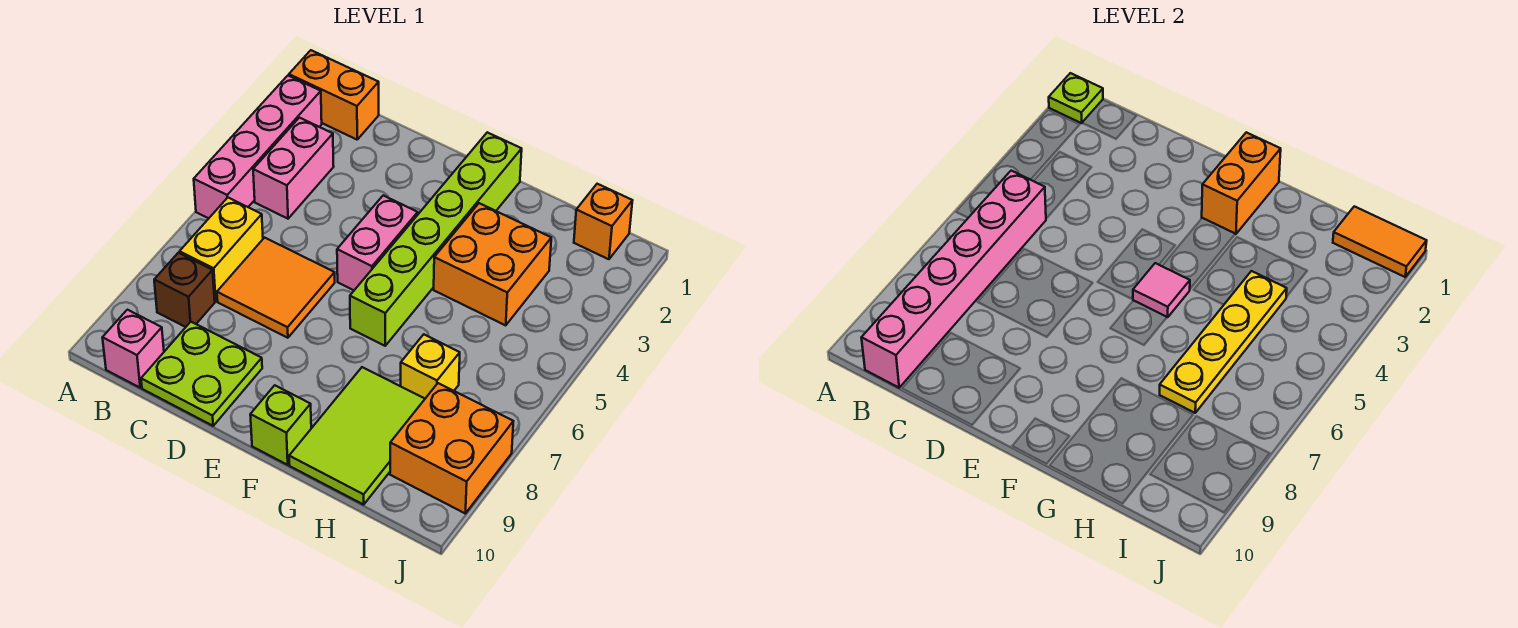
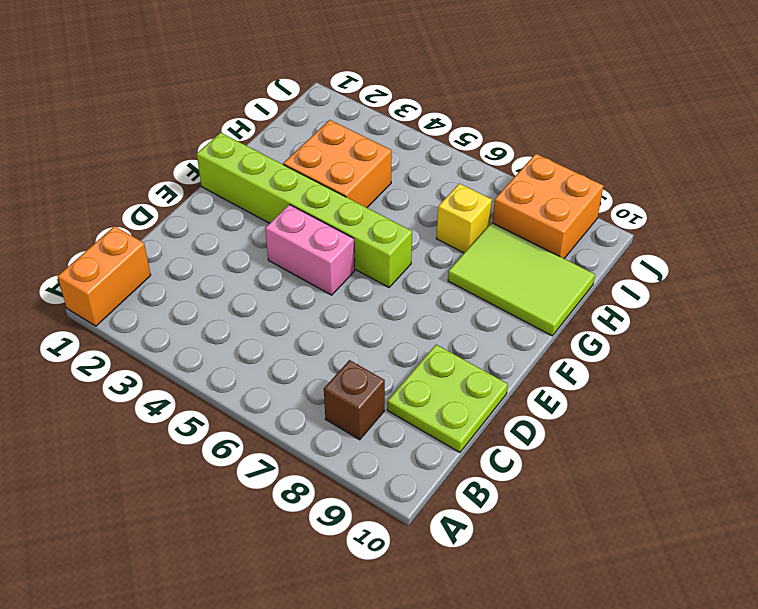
none -> pink 1x4 brick [194,76,322,218]
none -> pink 1x2 brick [253,118,334,219]
none -> yellow 1x2 brick [180,198,263,301]

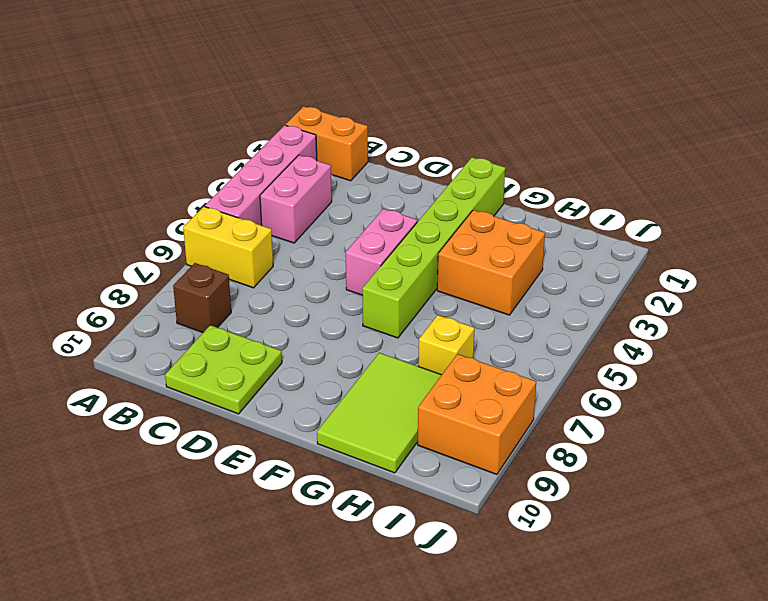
yellow 1x2 brick [183,207,273,288] -> yellow 1x2 brick turned to [180,198,263,301]
none -> pink 1x1 brick [102,310,164,388]
none -> orange 2x2 tile [217,238,335,338]
none -> lime 1x1 brick [250,385,311,465]

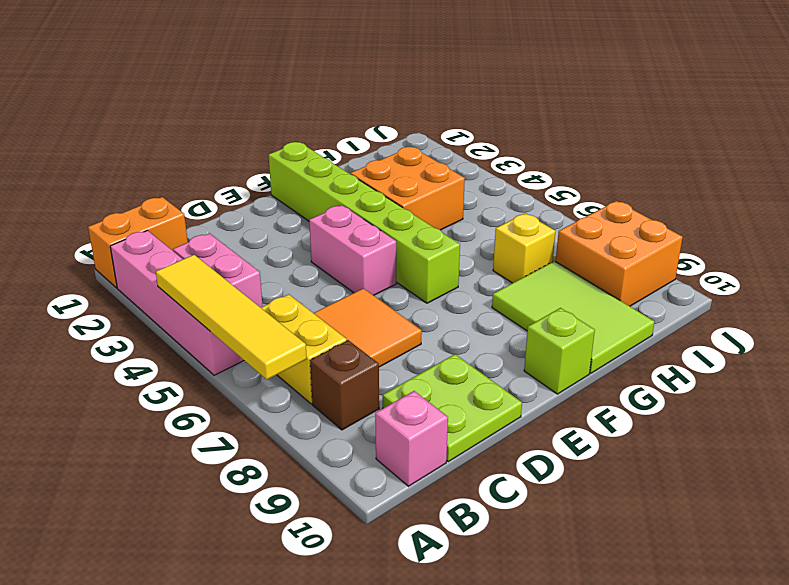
yellow 1x4 tile [156,255,307,380] -> none
none -> orange 1x1 brick [574,184,632,259]
none -> lime 1x1 plate [1049,73,1103,123]
none -> pink 1x6 brick [861,171,1046,388]

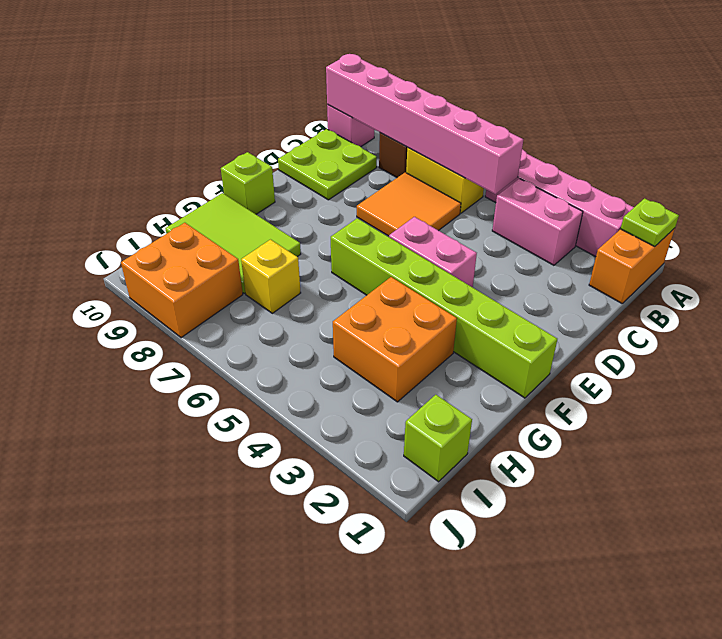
lime 1x1 brick [404,395,472,482] -> orange 1x1 brick [574,184,632,259]
none -> orange 1x2 brick [1202,132,1281,234]
none -> pink 1x1 tile [1133,263,1190,317]
none -> yellow 1x4 plate [1160,271,1287,413]

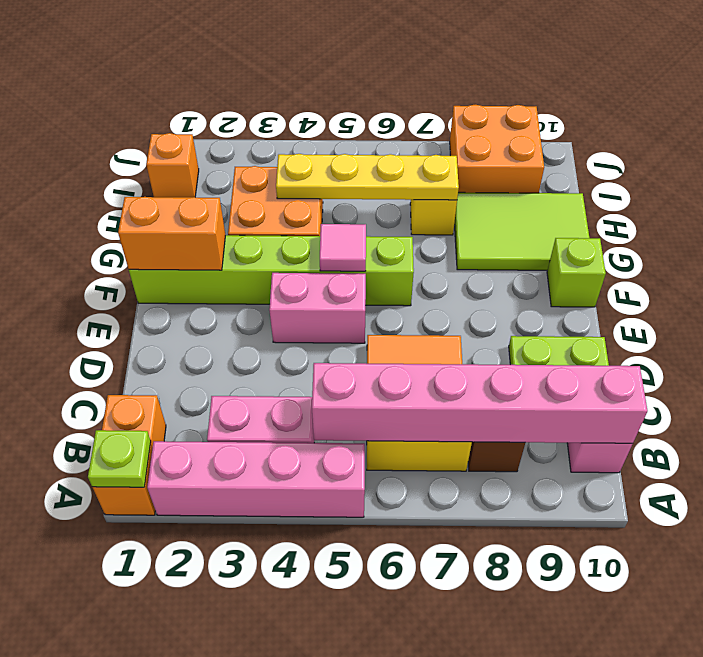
none -> orange 1x2 tile [1333,206,1427,277]

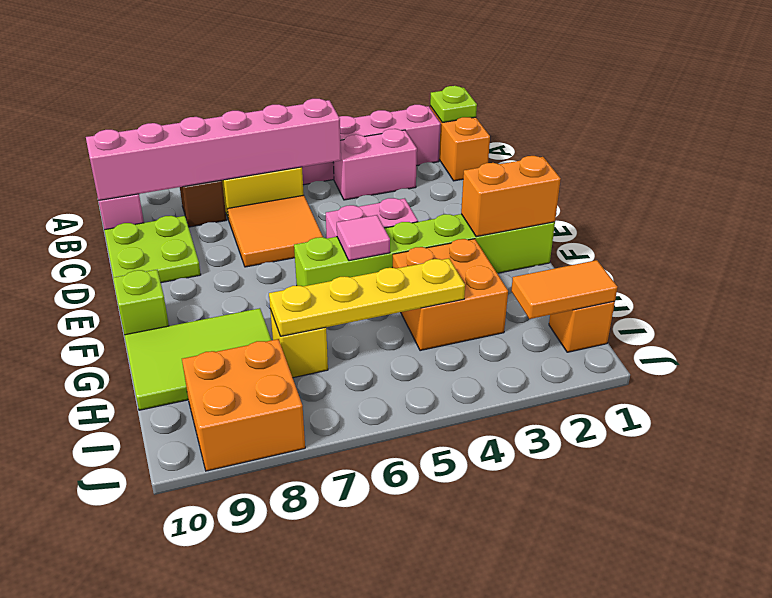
orange 1x2 tile [511,260,618,319] -> orange 1x2 tile turned to [1333,206,1427,277]

